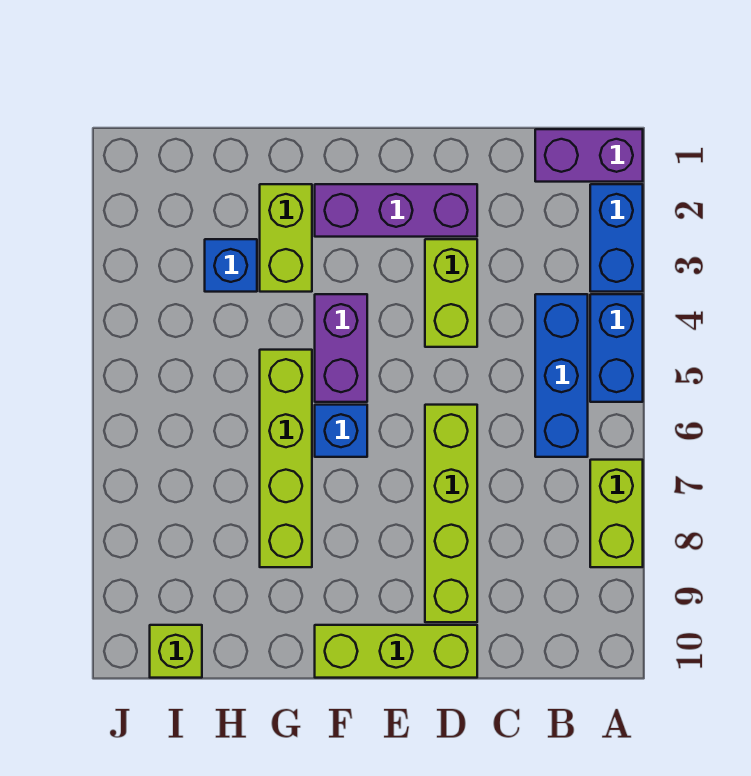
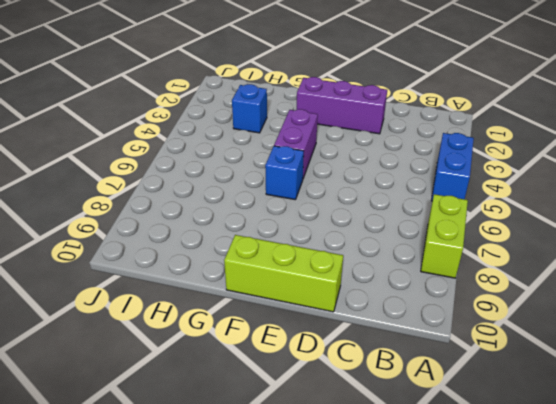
none -> purple 1x2 brick [535,129,643,182]
none -> blue 1x2 brick [590,184,643,292]
none -> blue 1x3 brick [535,294,588,457]

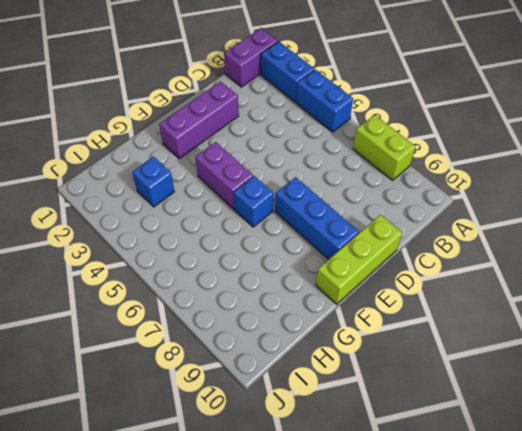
blue 1x3 brick [275,177,359,260] -> blue 1x3 brick moved to [535,294,588,457]
none -> lime 1x2 brick [425,239,477,347]
none -> lime 1x4 brick [425,405,477,622]
none -> lime 1x2 brick [260,184,312,292]

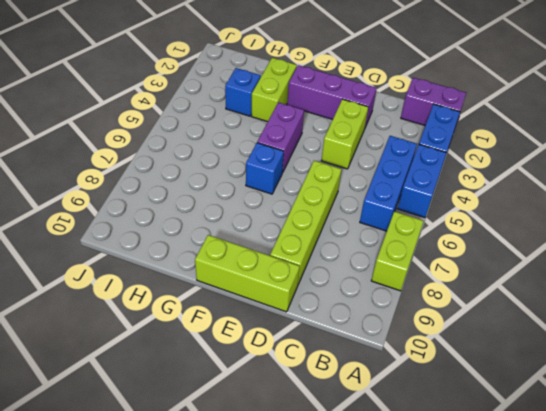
none -> lime 1x4 brick [260,350,312,567]
none -> lime 1x1 brick [150,625,202,678]

